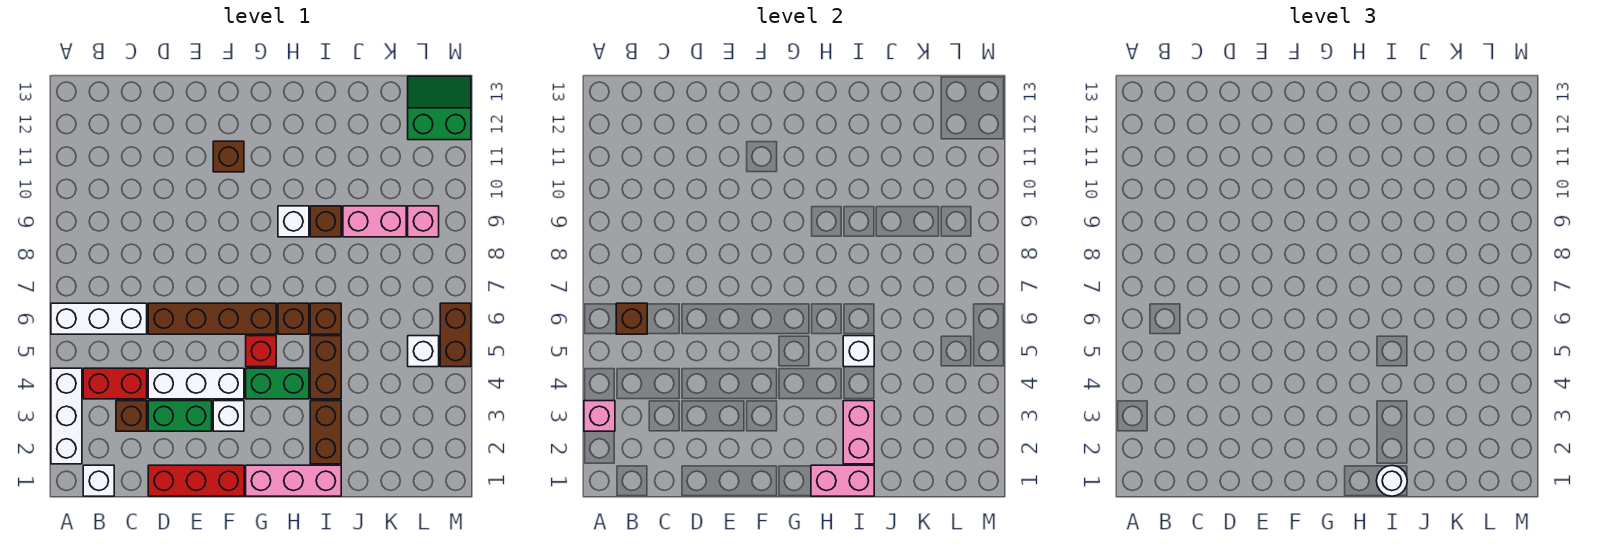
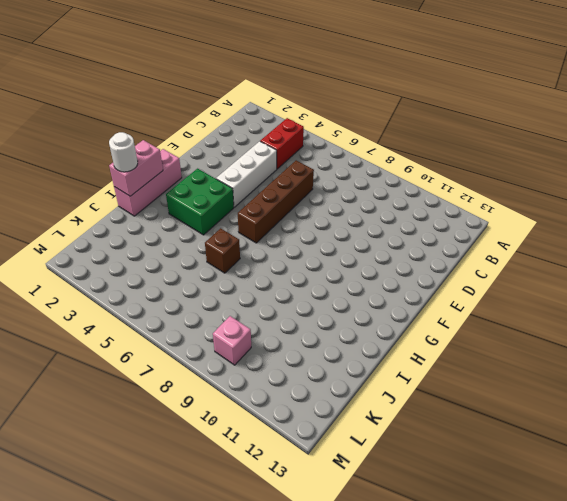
green 2x2 brick [166,169,234,235] -> green 1x2 brick [246,368,309,399]
none -> white 1x3 brick [51,368,82,464]
none -> white 1x3 brick [51,303,147,334]
none -> white 1x1 brick [83,465,114,496]
none -> brown 1x1 brick [116,401,147,431]

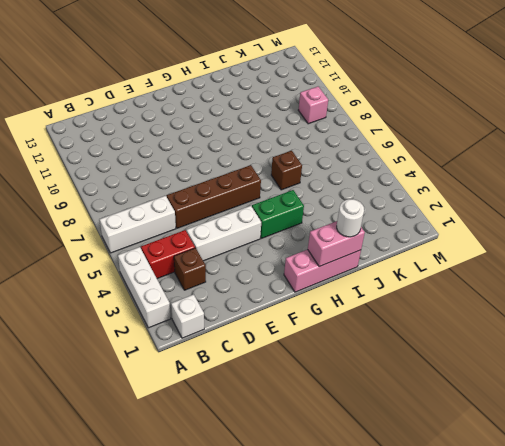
none -> red 1x3 brick [148,465,244,496]
none -> green 1x2 brick [148,401,212,431]
none -> white 1x1 brick [213,401,244,431]
none -> brown 1x1 brick [213,141,244,172]

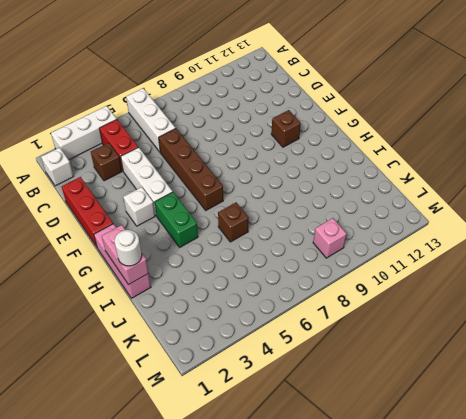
none -> green 1x2 brick [148,401,212,431]
none -> red 1x1 brick [246,336,276,367]
none -> brown 1x1 brick [278,303,309,334]
none -> white 1x1 brick [278,206,309,237]

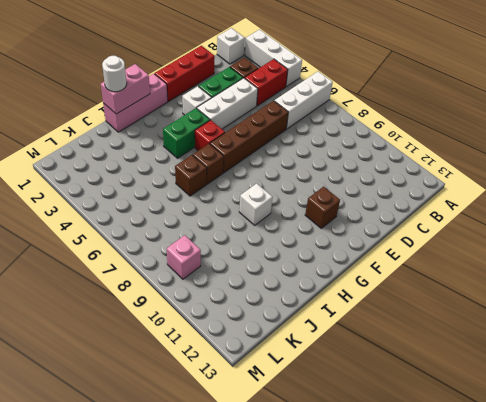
none -> brown 1x2 brick [310,401,341,464]
none -> brown 1x2 brick [310,336,341,399]
none -> brown 1x1 brick [310,206,341,237]
none -> pink 1x2 brick [343,206,406,237]

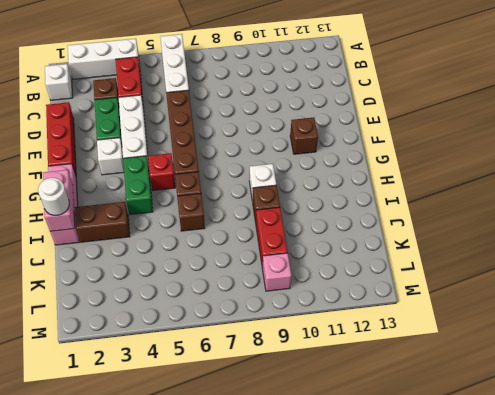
red 1x2 brick [256,207,288,268] -> pink 1x2 brick [343,206,406,237]
none -> brown 1x2 brick [310,336,341,399]
none -> white 1x1 brick [408,336,439,367]
none -> green 2x2 slope [408,76,471,140]
none -> brown 1x2 brick [440,303,471,367]

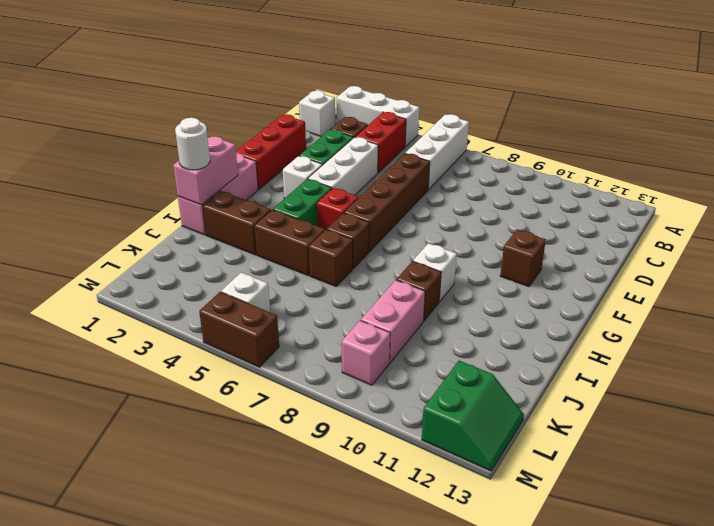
none -> pink 1x1 brick [584,401,615,431]
none -> brown 1x1 brick [616,303,647,334]
none -> pink 1x2 brick [843,401,874,464]
none -> white 1x1 brick [843,336,874,367]

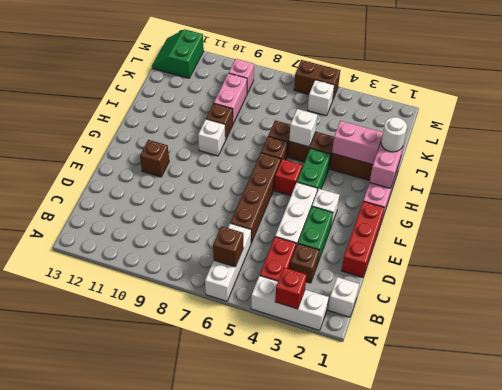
red 1x1 brick [275,268,307,309] -> pink 1x1 brick [584,401,615,431]

